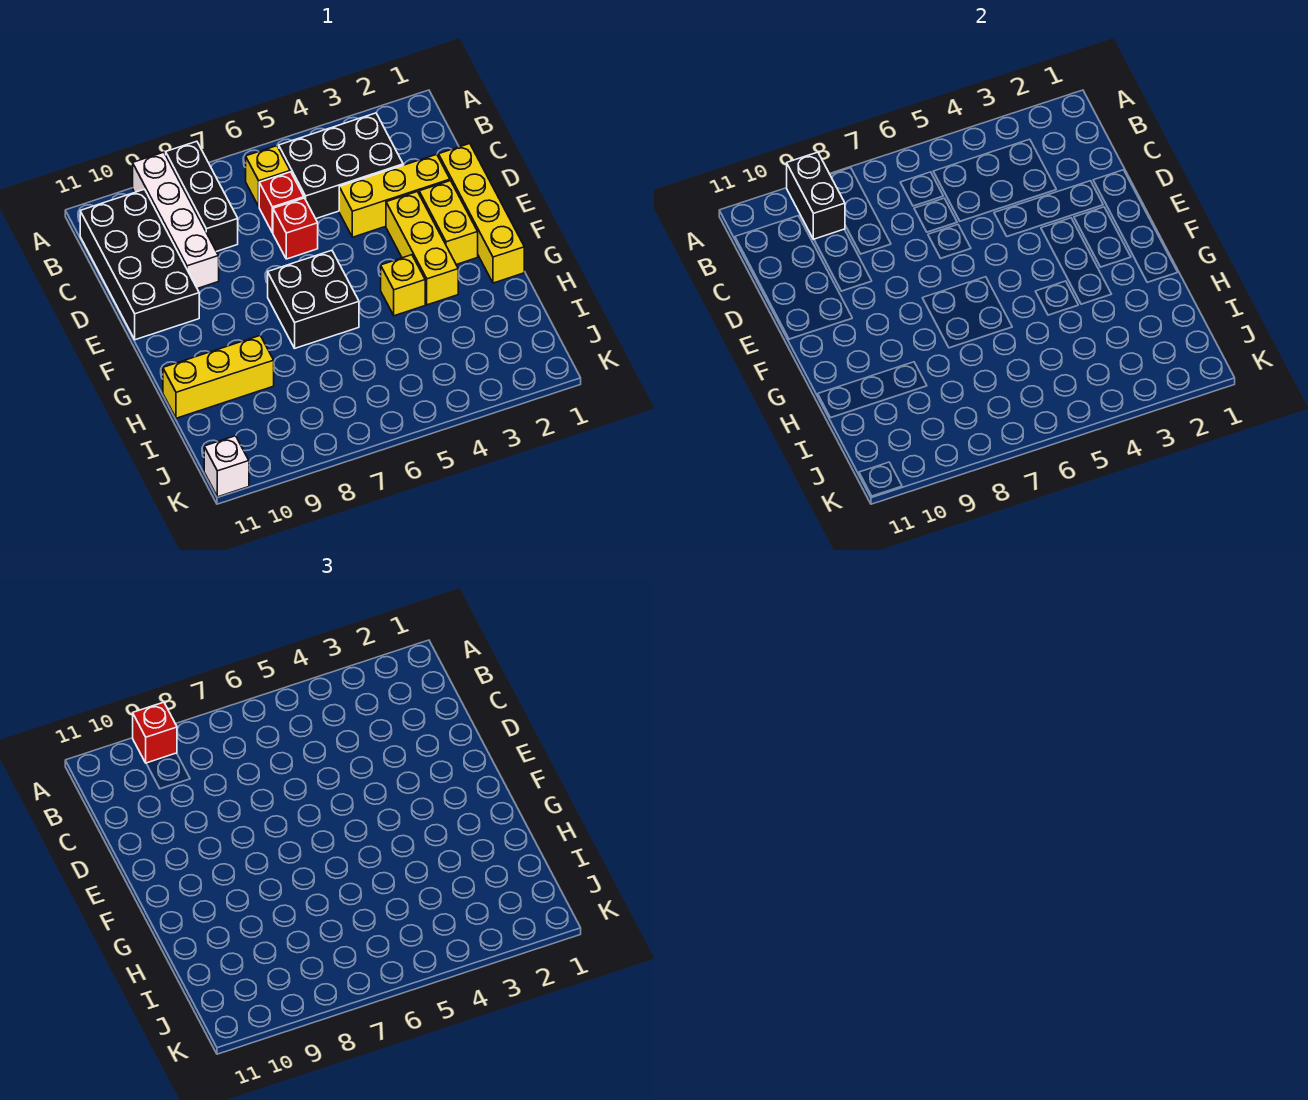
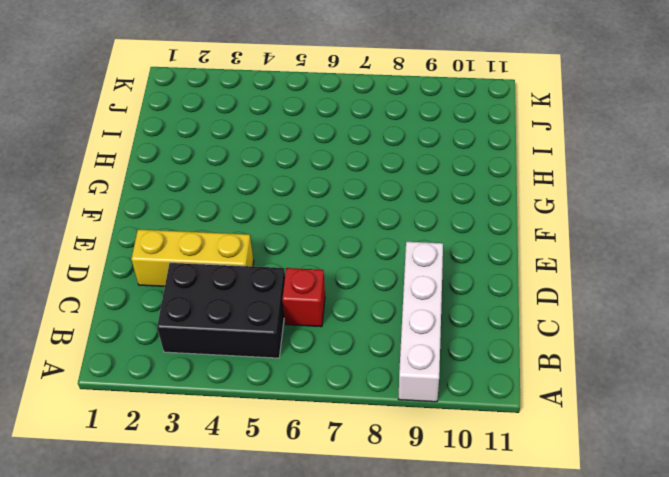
none -> black 1x3 brick [166,141,238,251]
none -> yellow 1x1 brick [246,146,290,206]
none -> black 2x4 brick [80,189,199,340]

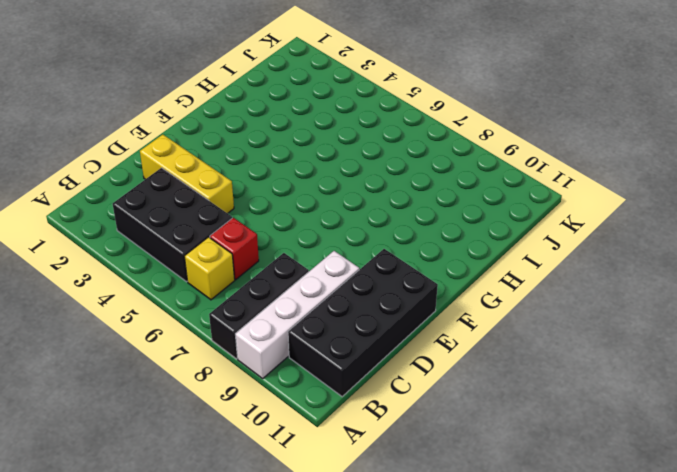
none -> yellow 1x4 brick [438,144,524,283]
none -> red 1x1 brick [273,198,318,259]
none -> yellow 1x2 brick [419,181,478,265]

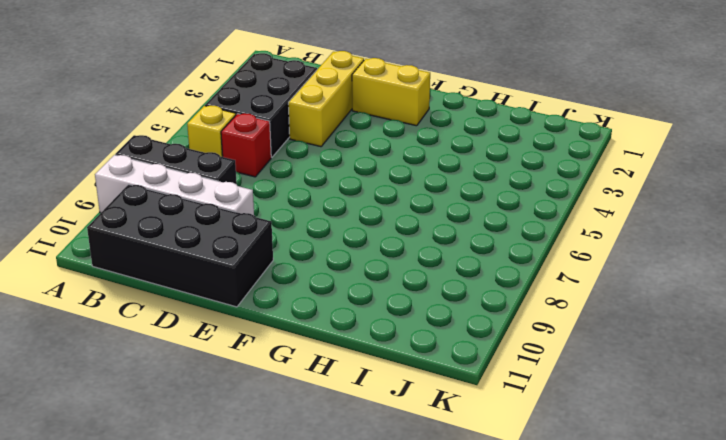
none -> yellow 1x4 brick [438,144,524,283]
none -> red 1x1 brick [273,198,318,259]
none -> yellow 1x3 brick [386,192,458,305]

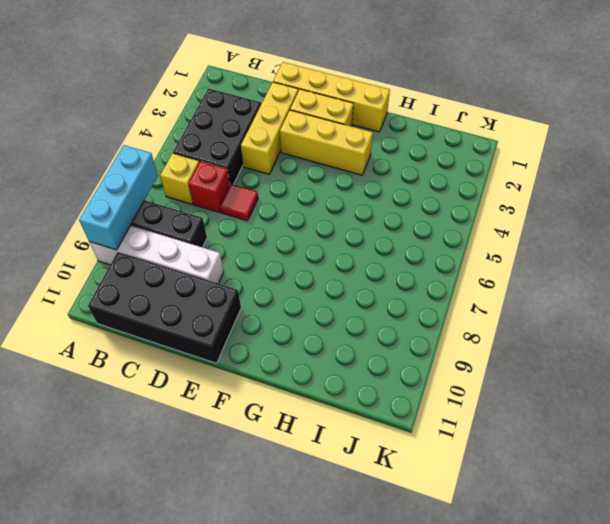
cyan 1x3 brick [79,145,158,250] -> black 1x2 brick [787,152,845,239]
red 1x1 tile [220,184,258,221] -> red 1x1 brick [273,198,318,259]
none -> black 2x2 brick [268,250,359,348]
none -> yellow 1x1 brick [381,255,425,316]
none -> yellow 1x3 brick [163,335,274,418]

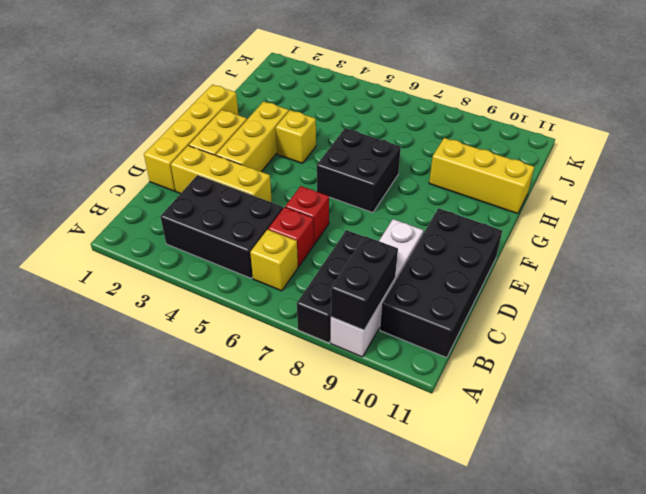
none -> white 1x1 brick [204,436,249,497]
none -> red 1x1 brick [133,702,177,763]

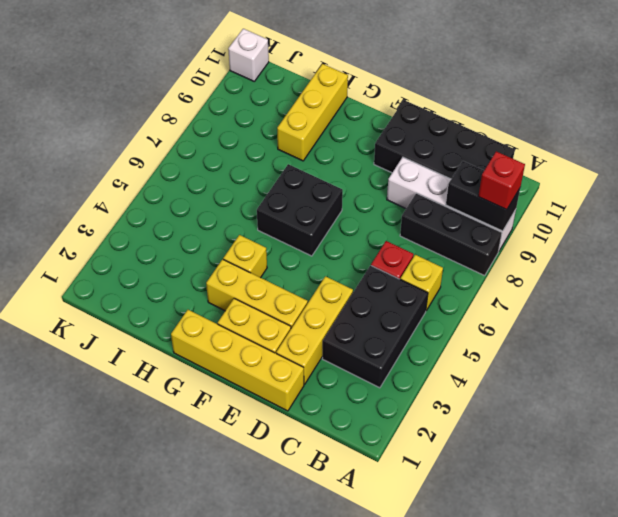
none -> red 1x1 brick [273,198,318,259]

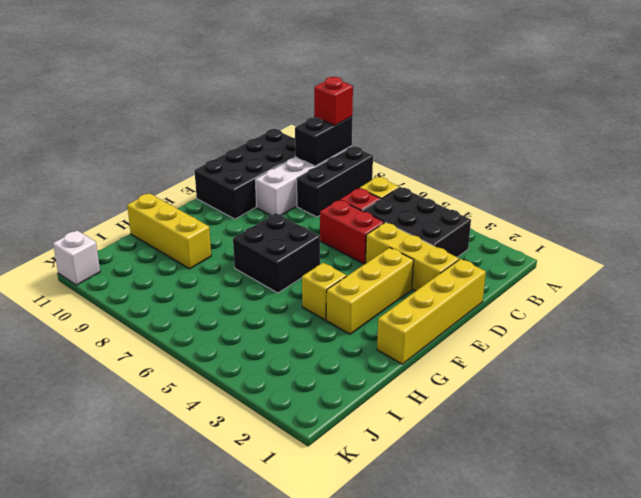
red 1x2 brick [320,200,384,264] -> red 1x1 brick [273,198,318,259]
none -> yellow 1x2 brick [419,181,478,265]

